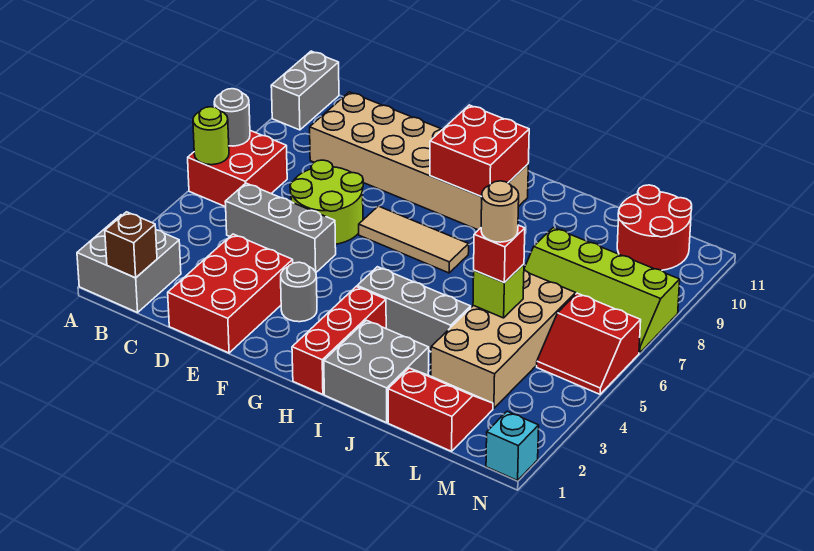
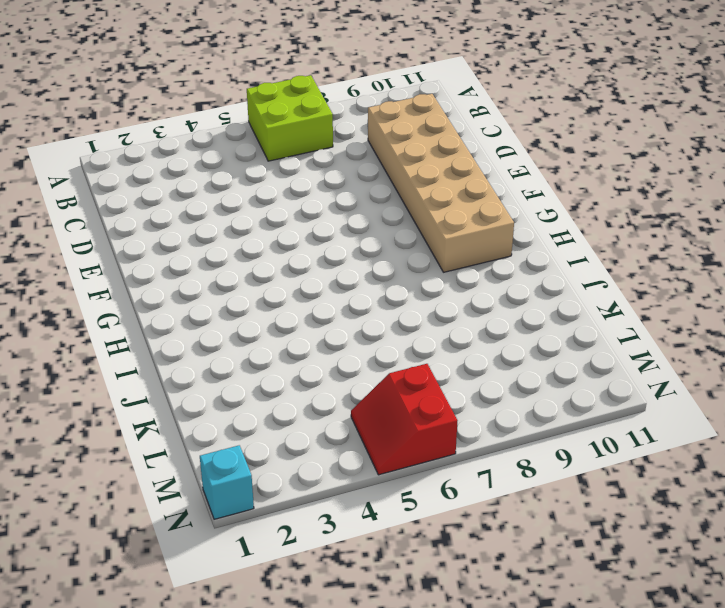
lime 2x2 brick [247,75,333,161] -> red 2x2 brick [188,131,287,207]
none -> grey 2x2 brick [77,215,181,313]
none -> grey 1x2 brick [271,51,339,130]
none -> grey 1x3 brick [225,183,336,272]

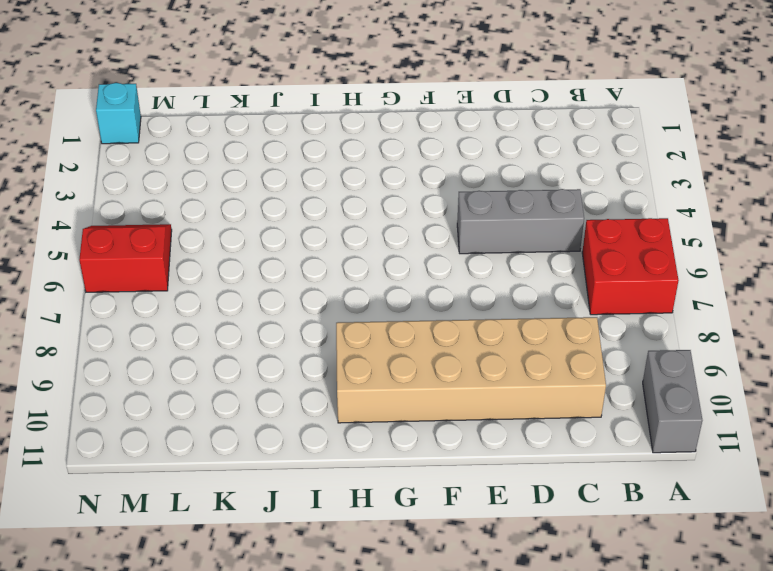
none -> grey 2x2 brick [77,215,181,313]
none -> red 2x3 brick [168,234,293,353]
none -> lime 2x2 round brick [290,160,363,244]

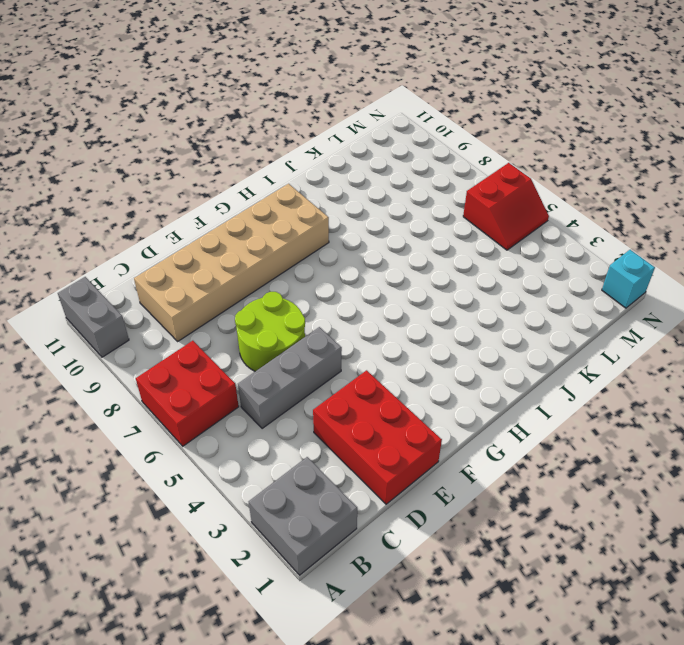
none -> grey 1x1 round brick [281,262,317,322]
none -> tan 1x3 tile [359,206,469,273]
none -> red 1x3 brick [292,287,386,394]

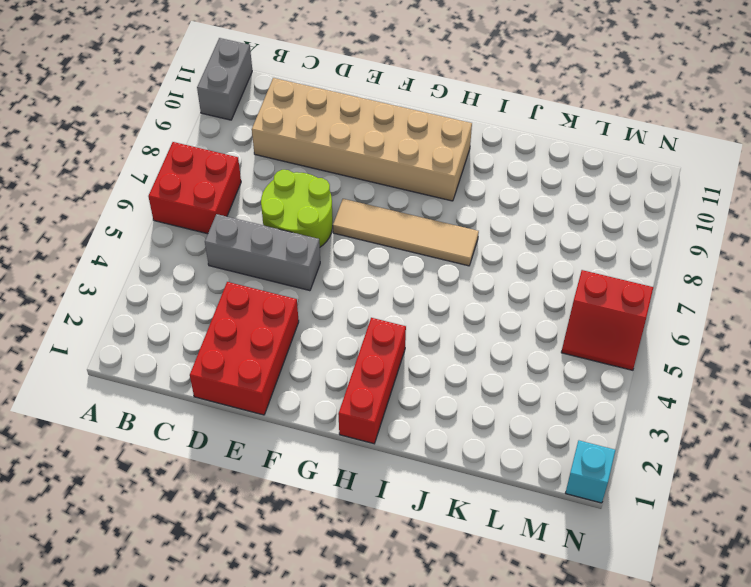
tan 1x4 tile [333,199,479,266] -> tan 1x3 tile [359,206,469,273]
none -> grey 2x2 brick [77,215,181,313]
none -> grey 1x1 round brick [281,262,317,322]
none -> grey 1x3 brick [357,267,471,351]

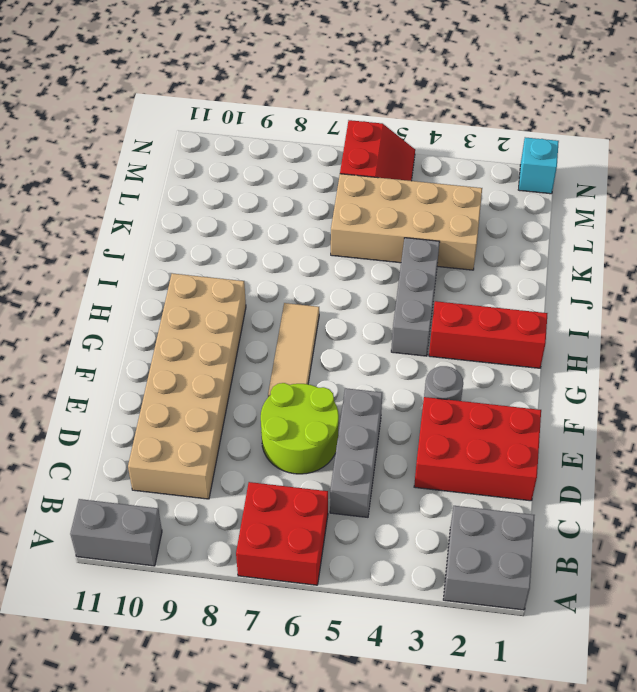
none -> grey 2x2 brick [324,320,429,423]
none -> red 2x2 slope [388,368,493,451]
none -> lime 2x4 slope [524,228,680,353]

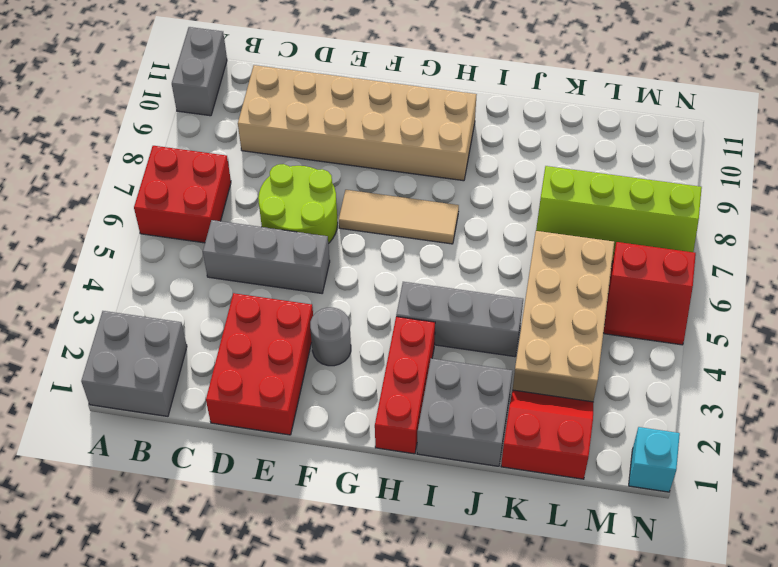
none -> red 2x2 round brick [617,185,692,270]
none -> lime 1x1 round brick [193,107,229,165]
none -> grey 1x1 round brick [214,89,250,146]

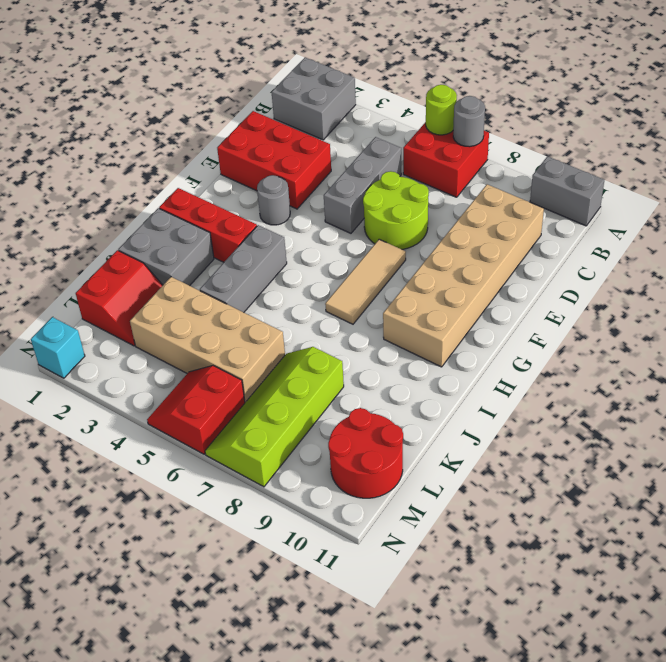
none -> brown 1x1 brick [105,212,157,278]
none -> red 2x2 brick [430,105,529,197]
none -> lime 1x1 brick [473,264,524,318]

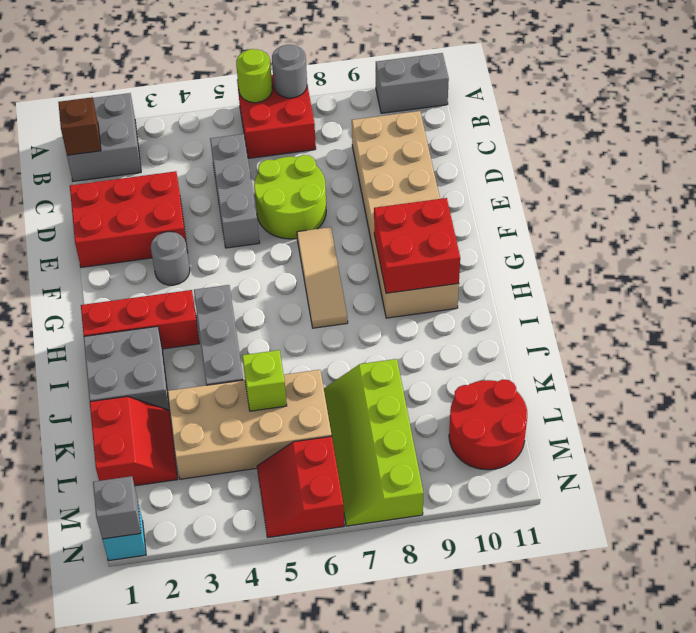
grey 1x1 brick [93,476,141,539] -> none
none -> red 1x1 brick [474,225,525,283]
none -> tan 1x1 round brick [481,181,519,242]

